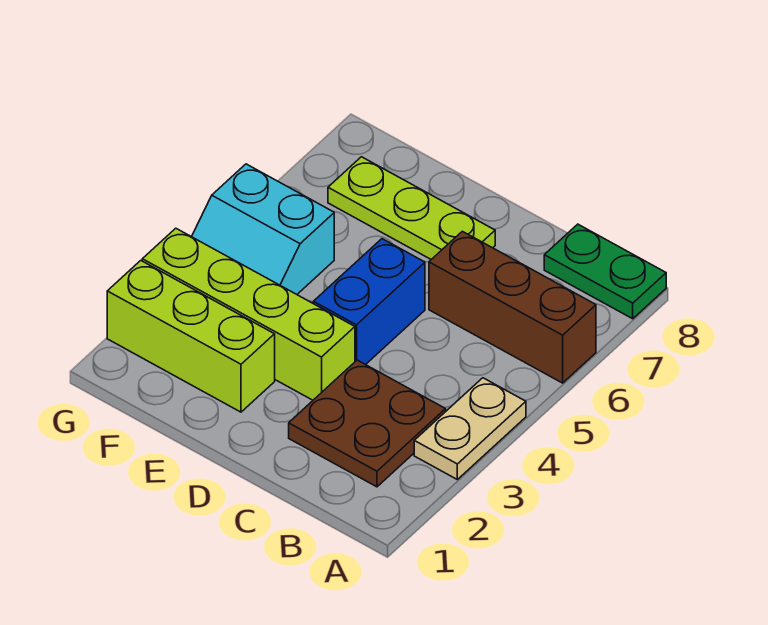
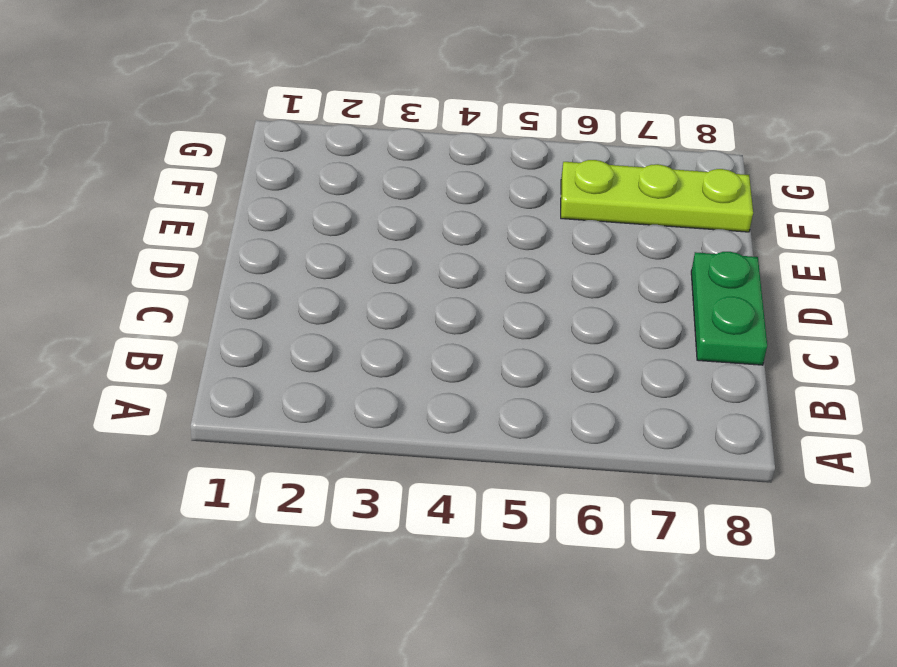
green 1x2 plate [691,252,767,365] -> green 1x2 plate moved to [544,224,666,319]
lime 1x3 plate [561,160,753,232] -> lime 1x3 plate turned to [328,157,495,259]
none -> tan 1x2 plate [414,378,526,479]
none -> brown 1x3 brick [429,231,596,383]

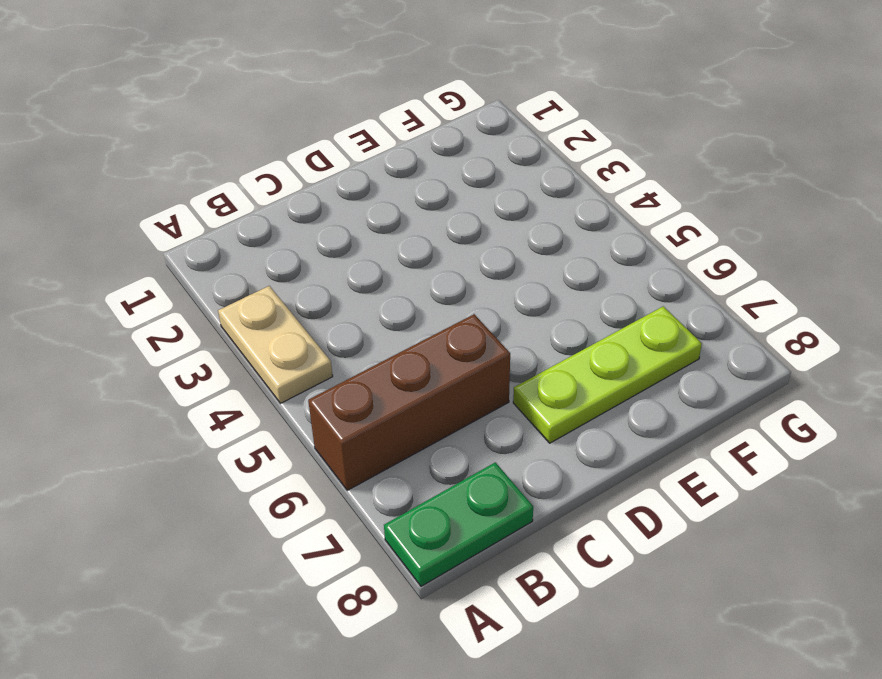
none -> brown 2x2 plate [289,360,446,487]
none -> lime 1x4 brick [142,228,355,400]

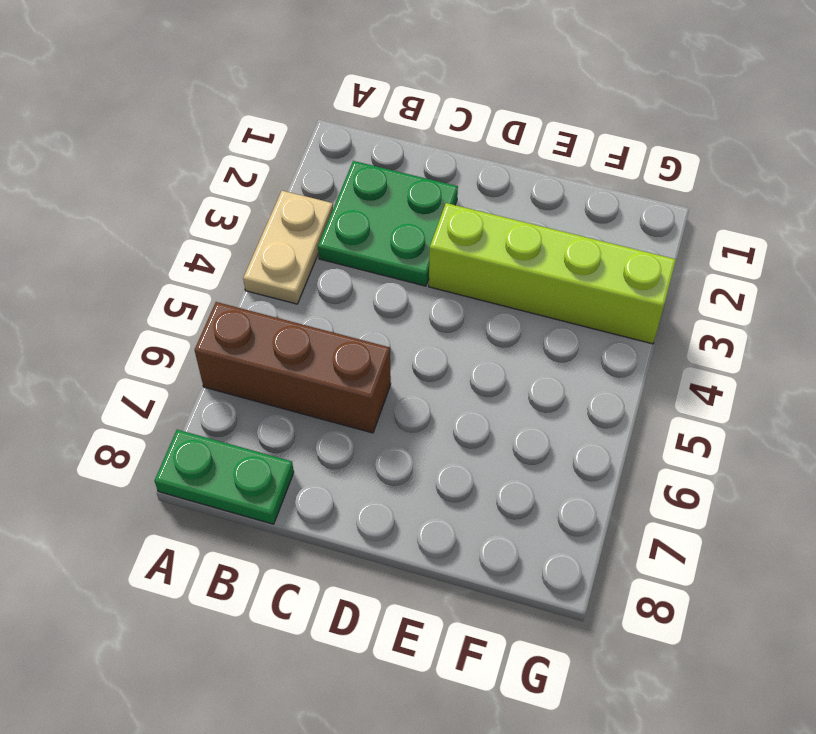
green 2x2 plate [318,161,458,286] -> brown 2x2 plate [289,360,446,487]
none -> blue 1x2 brick [313,239,425,365]
none -> lime 1x3 plate [328,157,495,259]

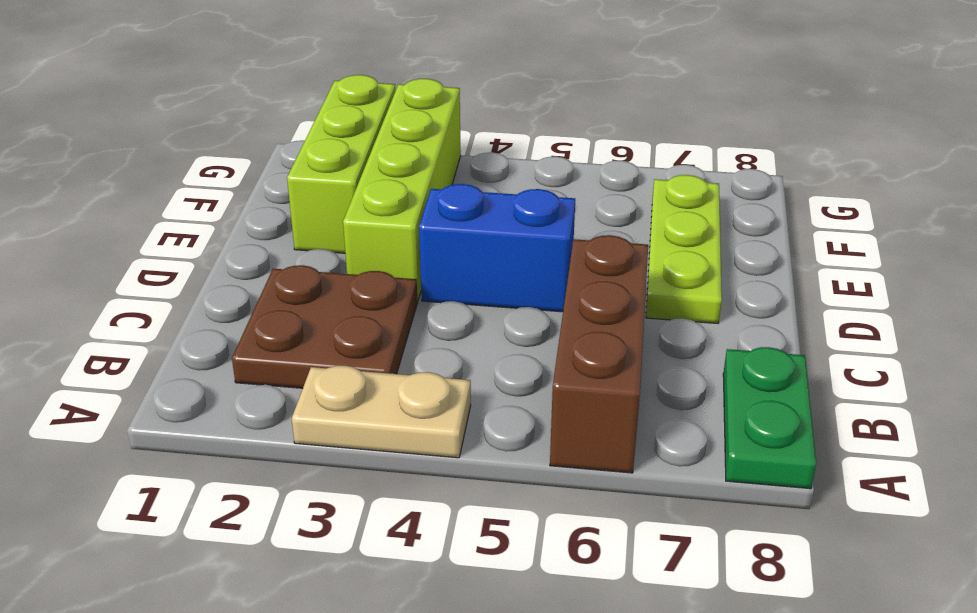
none -> cyan 2x2 slope [192,164,334,294]

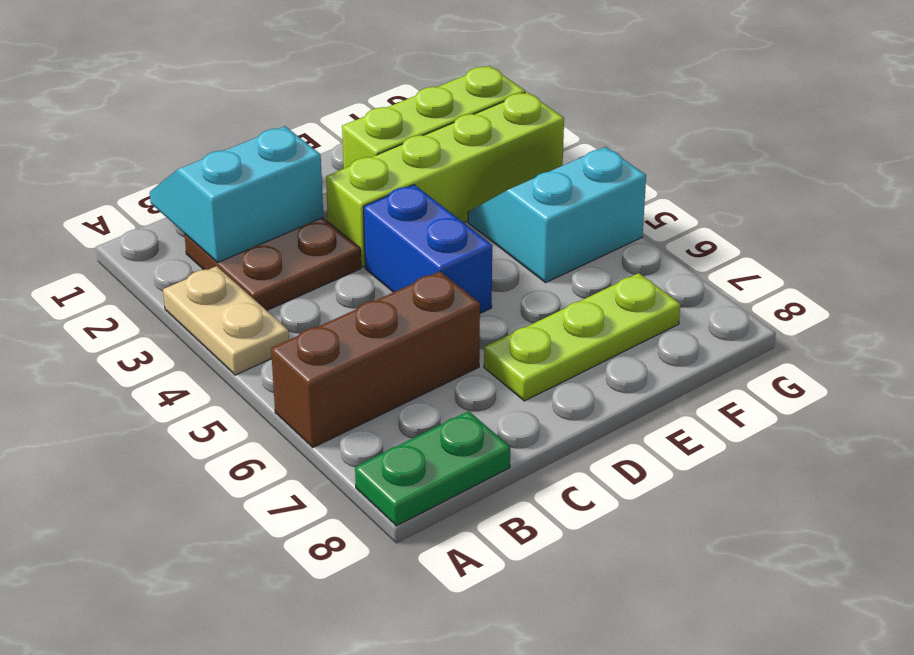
cyan 2x2 slope [150,126,323,262] -> none

